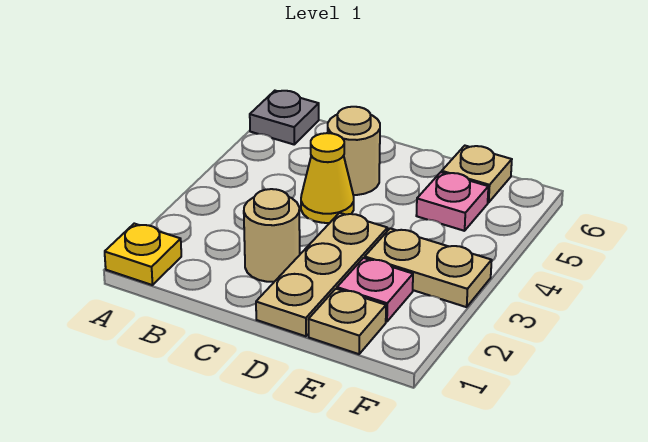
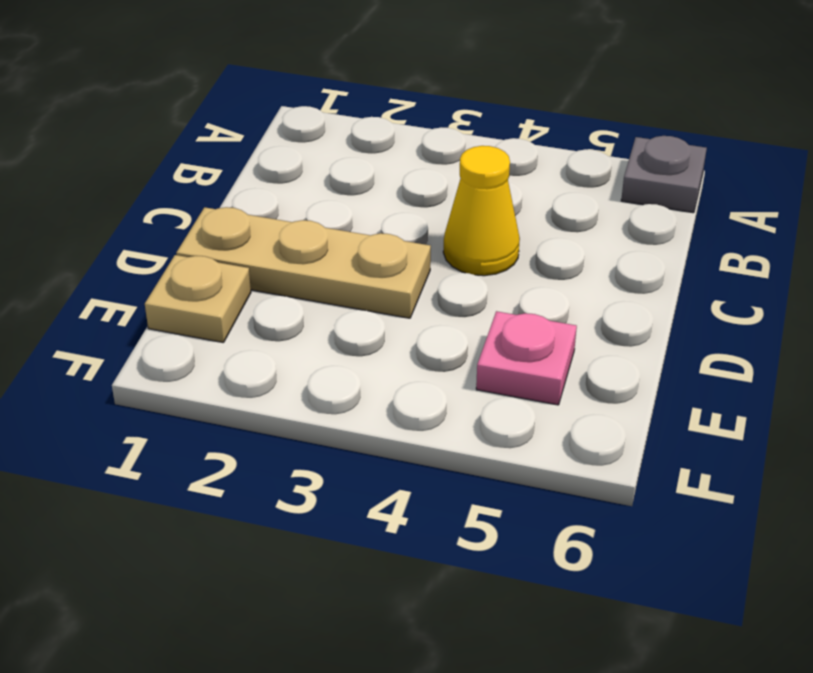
none -> yellow 1x1 plate [105,224,181,285]
none -> tan 1x1 round brick [244,189,300,282]

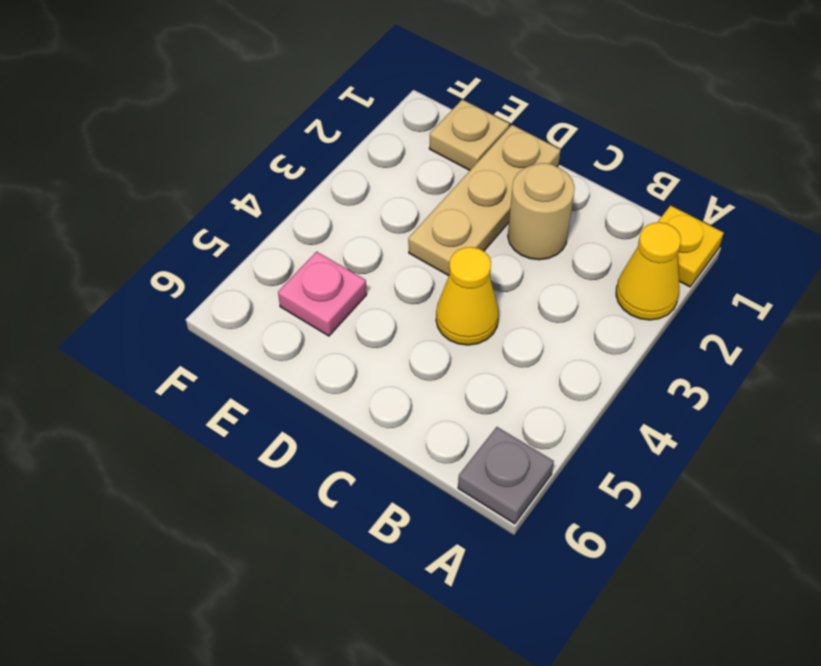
yellow 1x1 cone [616,222,681,320] -> none
none -> tan 1x1 round brick [328,107,380,195]
none -> pink 1x1 plate [337,258,413,322]

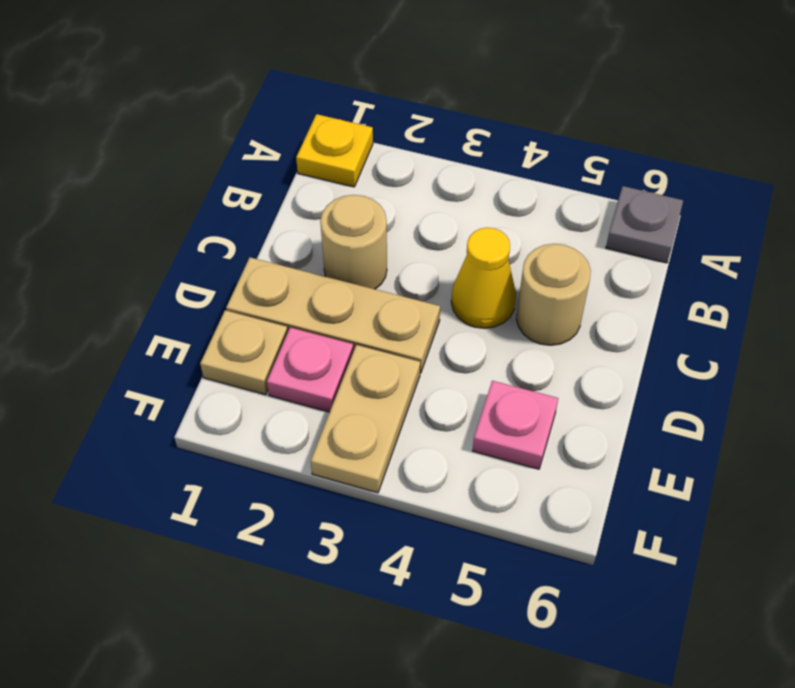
none -> tan 1x1 plate [442,146,512,203]

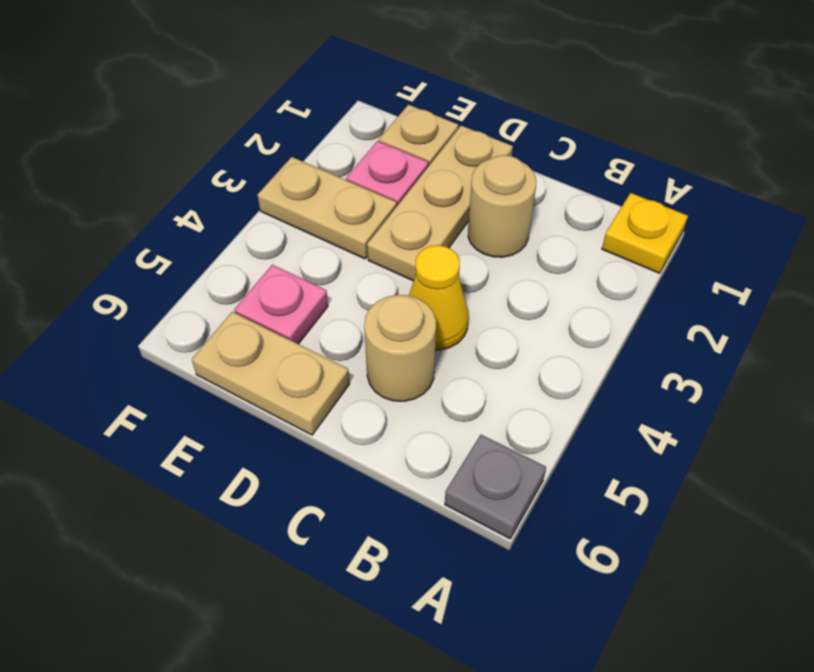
tan 1x2 plate [192,312,350,435] -> tan 1x1 plate [442,146,512,203]

